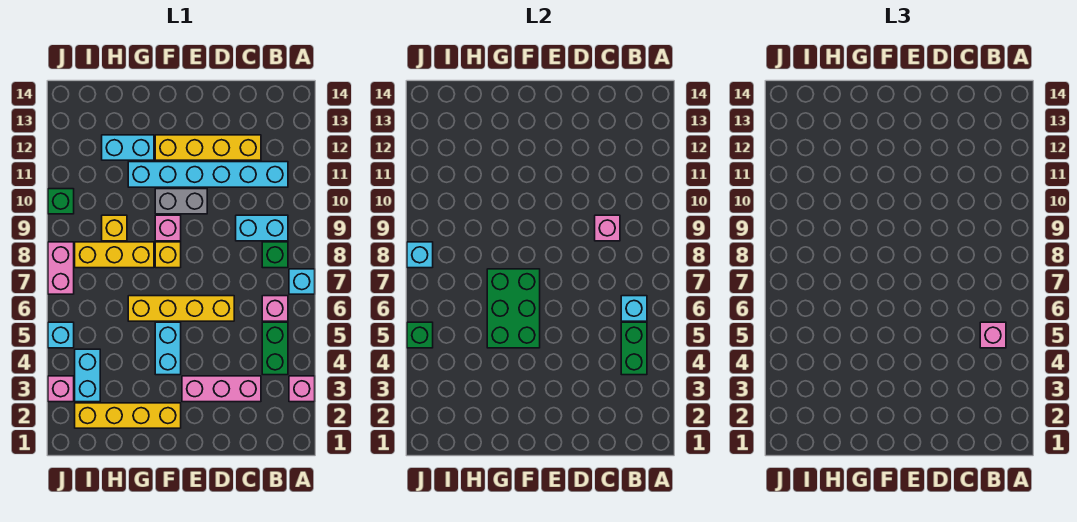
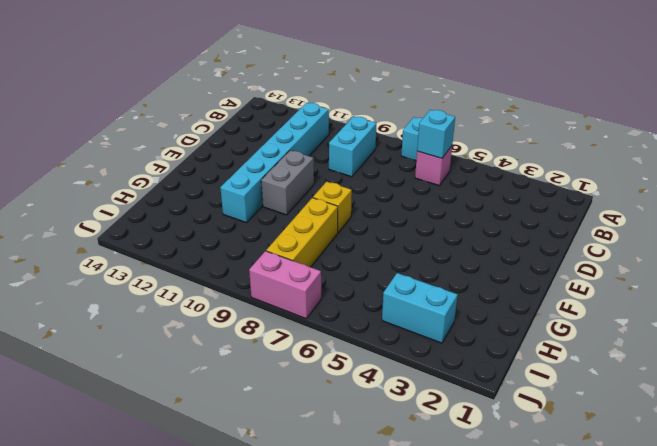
none -> pink 1x1 brick [289,376,315,402]
none -> green 1x2 brick [262,322,288,375]
none -> green 1x1 brick [262,242,288,268]
none -> pink 1x3 brick [182,376,261,402]

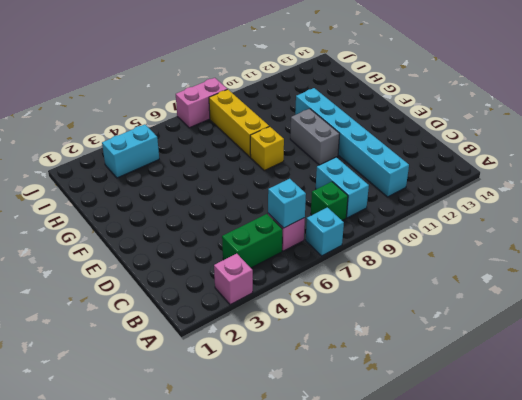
none -> pink 1x3 brick [182,376,261,402]
none -> yellow 1x4 brick [155,135,261,160]
none -> yellow 1x4 brick [128,296,234,321]
none -> yellow 1x4 brick [75,403,181,428]

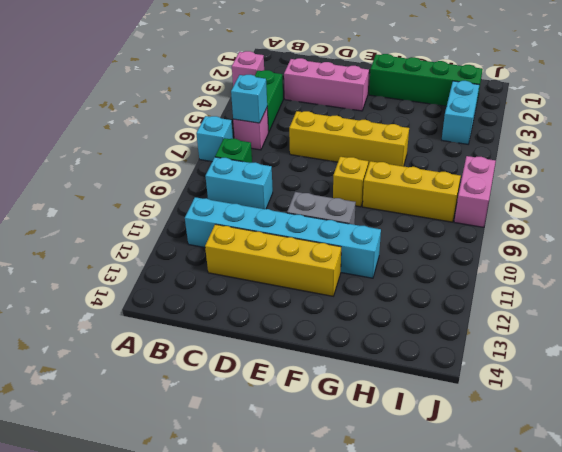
green 1x4 brick [369,54,483,106] -> yellow 1x4 brick [75,403,181,428]
none -> cyan 1x2 brick [155,322,181,375]
none -> pink 1x1 brick [155,215,181,241]
none -> cyan 1x2 brick [102,135,154,160]
none -> yellow 1x1 brick [102,215,127,241]

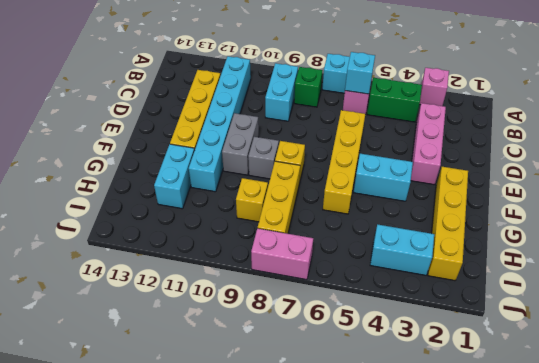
grey 1x1 brick [248,137,279,179] -> pink 1x1 brick [155,215,181,241]
none -> pink 1x1 brick [48,376,74,402]
none -> cyan 1x1 brick [48,322,74,348]
none -> green 1x1 brick [48,189,74,214]
none -> green 1x2 brick [621,322,647,375]

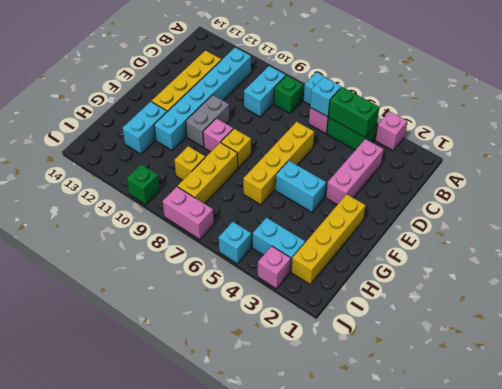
none -> pink 1x1 brick [595,215,620,241]
none -> green 2x3 brick [487,269,540,348]
none -> green 1x1 brick [407,322,433,348]
none -> cyan 1x1 brick [407,242,433,268]

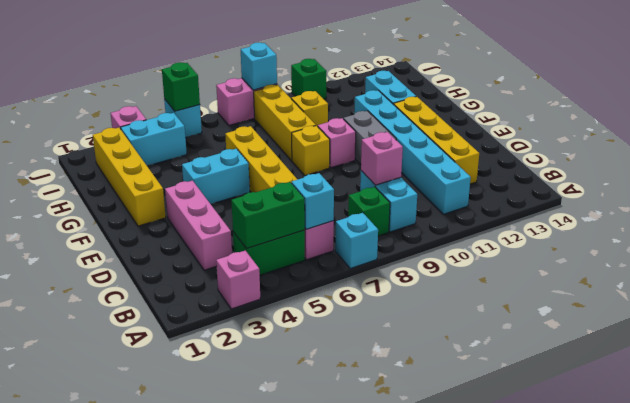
none -> green 2x3 brick [487,269,540,348]
none -> pink 1x1 brick [980,322,1006,348]

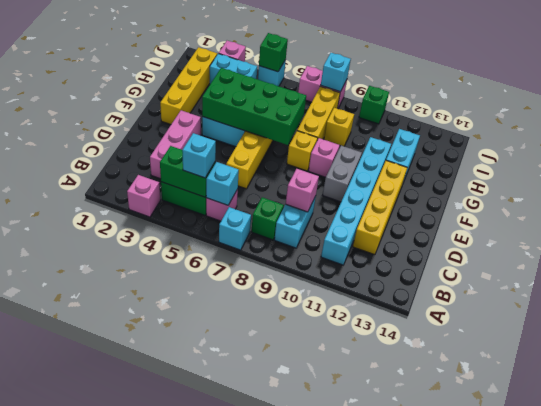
cyan 1x1 brick [182,133,216,178] -> pink 1x1 brick [980,322,1006,348]
green 2x4 brick [202,68,306,145] -> green 2x3 brick [487,269,540,348]

